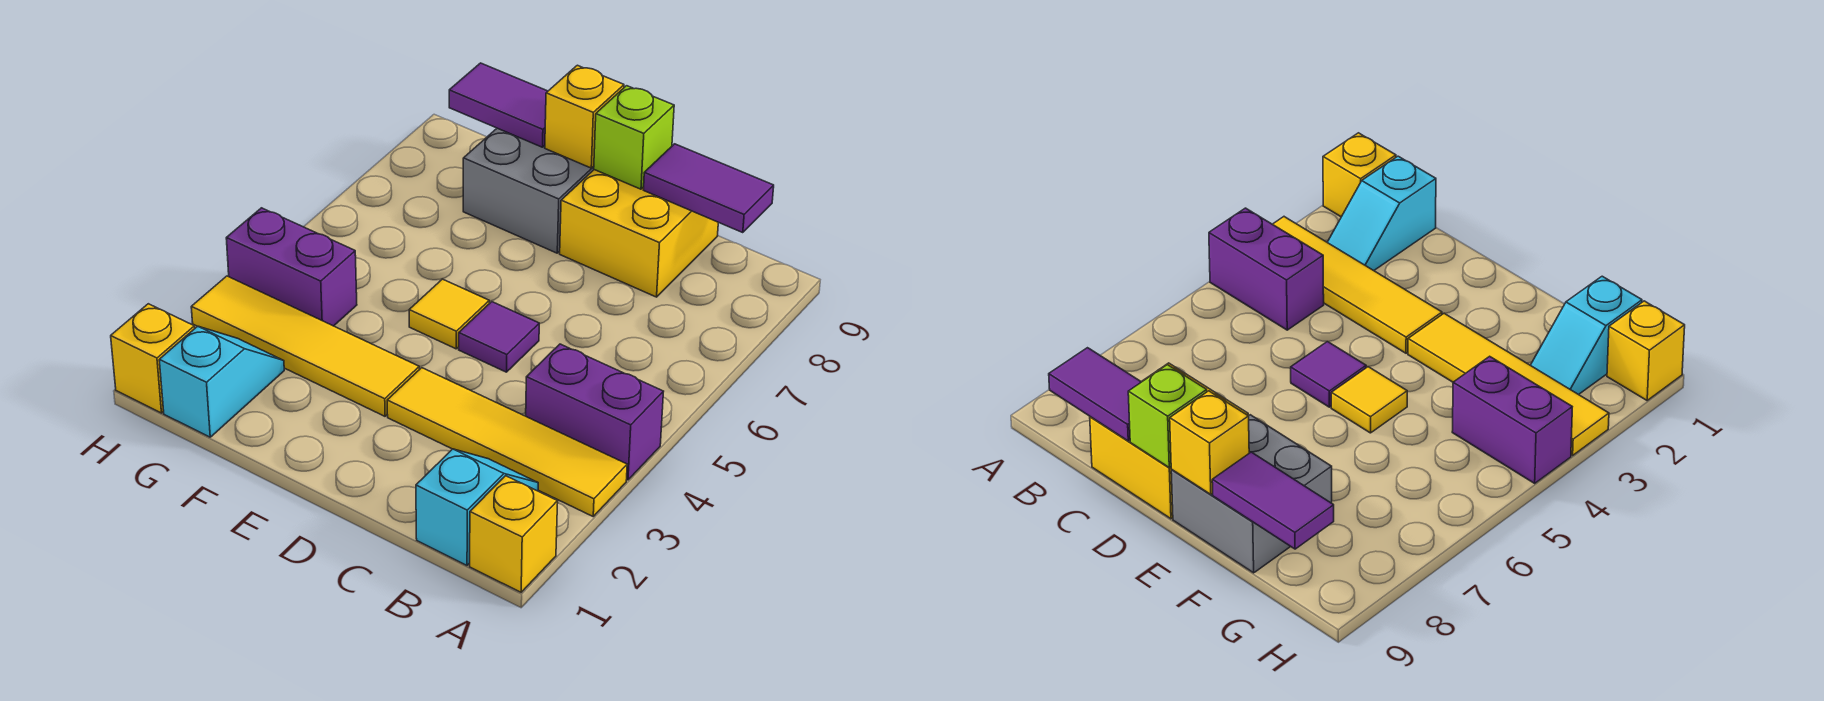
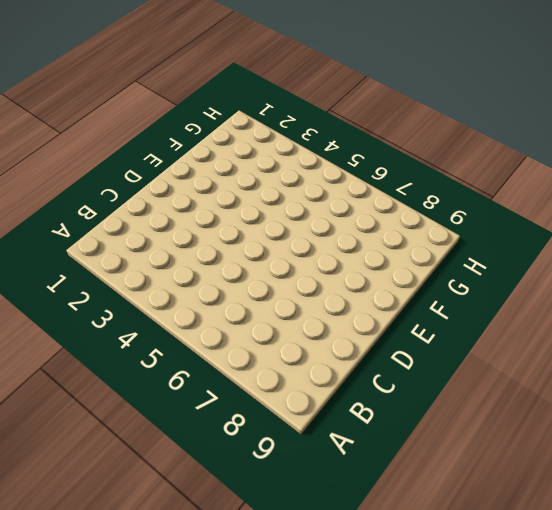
none -> yellow 1x1 brick [470,476,558,592]
none -> yellow 1x4 tile [387,368,627,516]
none -> purple 1x2 brick [526,344,664,480]

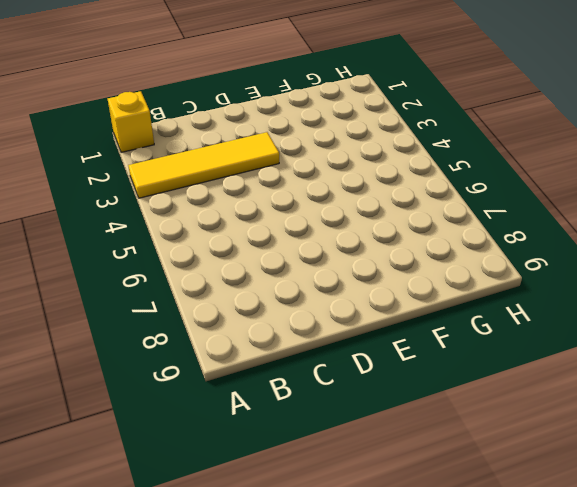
none -> purple 1x2 brick [526,344,664,480]
none -> cyan 1x2 slope [416,449,538,565]
none -> yellow 2x2 brick [560,170,718,297]

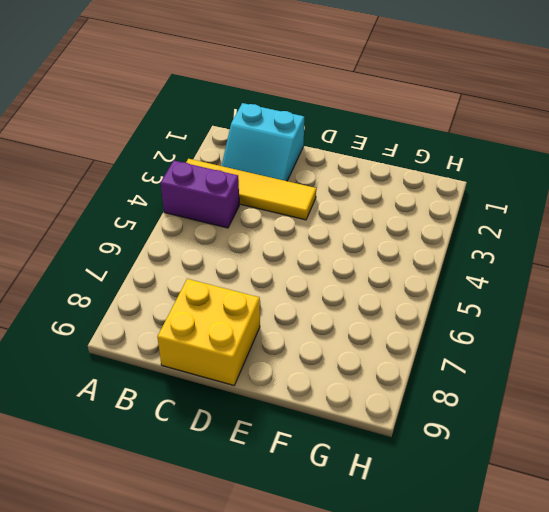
cyan 2x2 slope [222,103,304,181] -> cyan 1x2 slope [416,449,538,565]
none -> yellow 1x1 brick [470,476,558,592]
none -> purple 1x1 tile [459,302,539,372]
none -> yellow 1x4 tile [191,276,419,416]

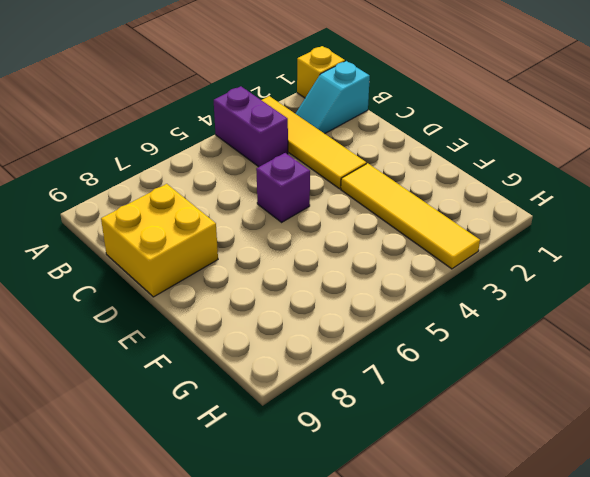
purple 1x1 brick [256,153,310,222] -> purple 1x1 tile [459,302,539,372]
none -> yellow 1x1 tile [409,279,489,349]
none -> grey 2x2 brick [463,128,594,253]
none -> cyan 1x2 slope [159,326,284,437]

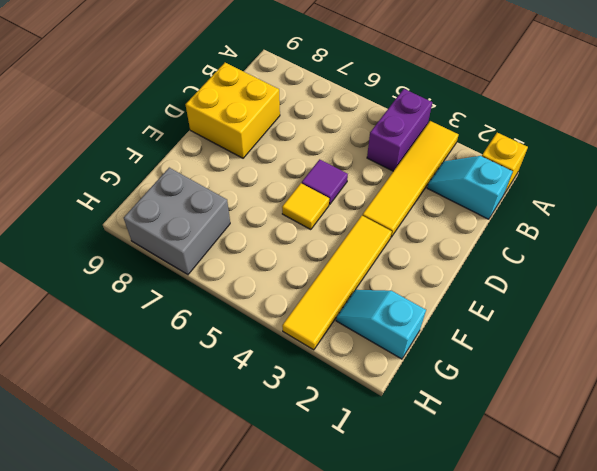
grey 2x2 brick [124,168,230,275] -> grey 2x2 brick moved to [463,128,594,253]
none -> purple 1x2 brick [226,208,357,326]
none -> yellow 1x1 brick [111,304,195,413]
none -> purple 1x2 tile [644,144,774,232]

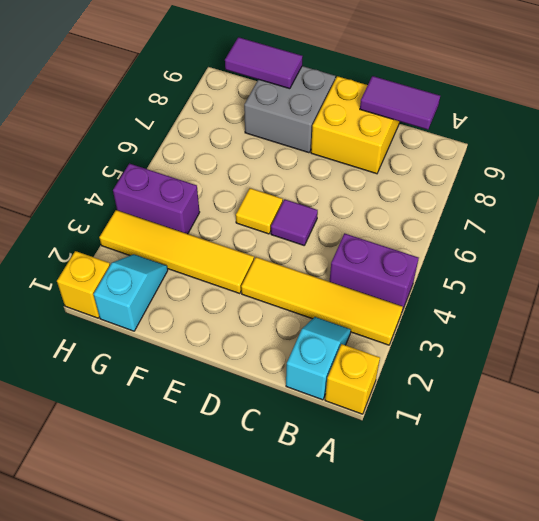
none -> lime 1x1 brick [594,86,674,189]
none -> yellow 1x1 brick [545,65,624,168]

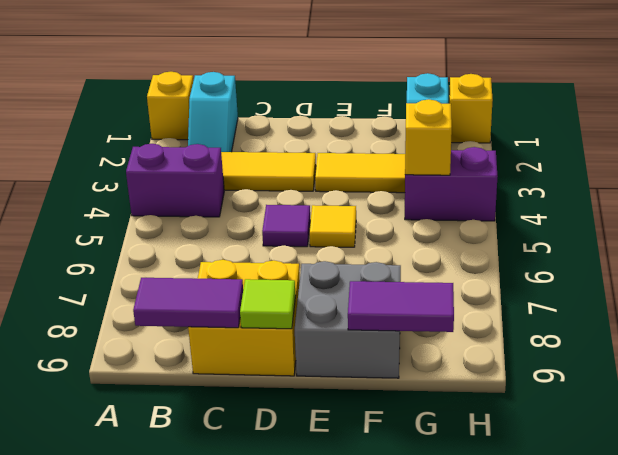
lime 1x1 tile [240,279,296,329] -> lime 1x1 brick [594,86,674,189]
yellow 1x1 brick [405,99,452,175] -> yellow 1x1 brick moved to [545,65,624,168]

